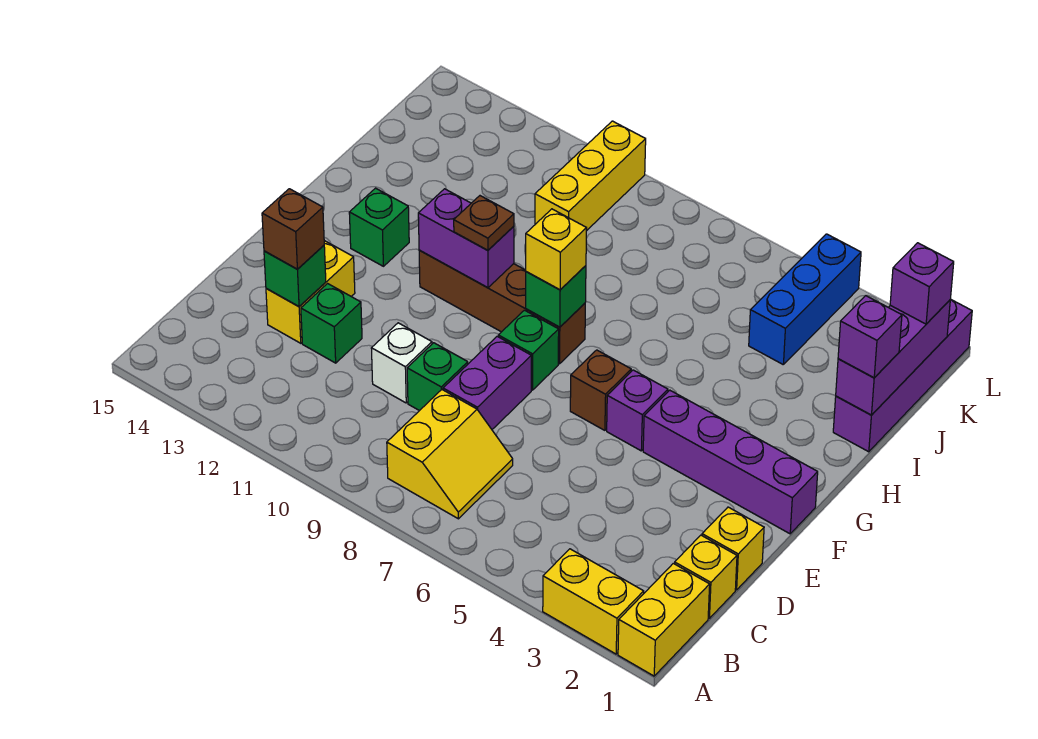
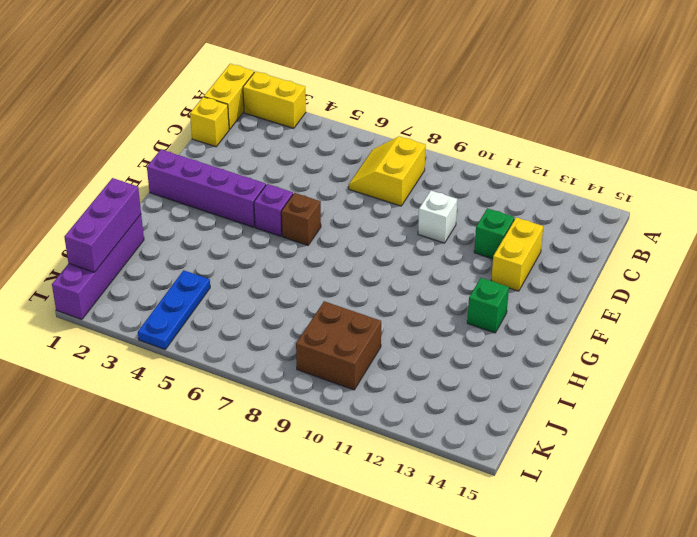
blue 1x3 plate [138,270,210,349] -> blue 1x3 brick [749,234,861,364]
brown 2x2 brick [296,301,381,390] -> yellow 1x3 brick [535,121,646,231]
none -> yellow 1x1 brick [702,507,764,590]
none -> purple 1x2 brick [443,336,531,429]
none -> green 1x1 brick [407,343,468,411]

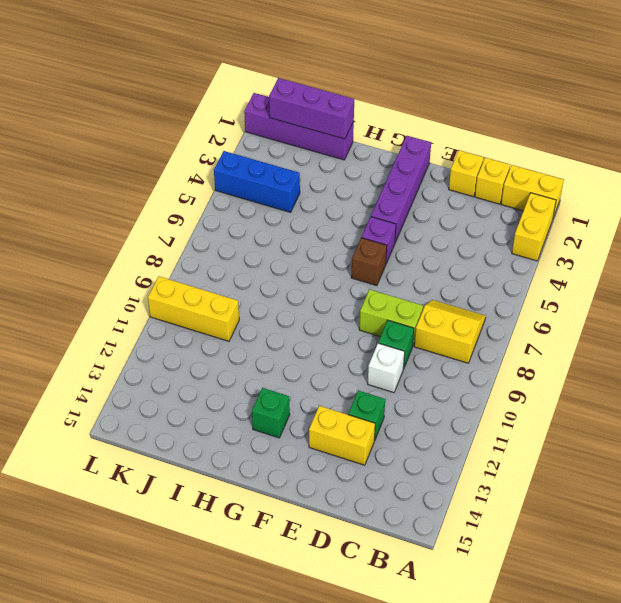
lime 1x2 brick [359,289,423,345] -> purple 1x2 brick [443,336,531,429]
none -> green 1x1 brick [498,310,559,390]
none -> brown 1x4 brick [419,250,585,364]
none -> green 1x1 brick [264,245,326,307]

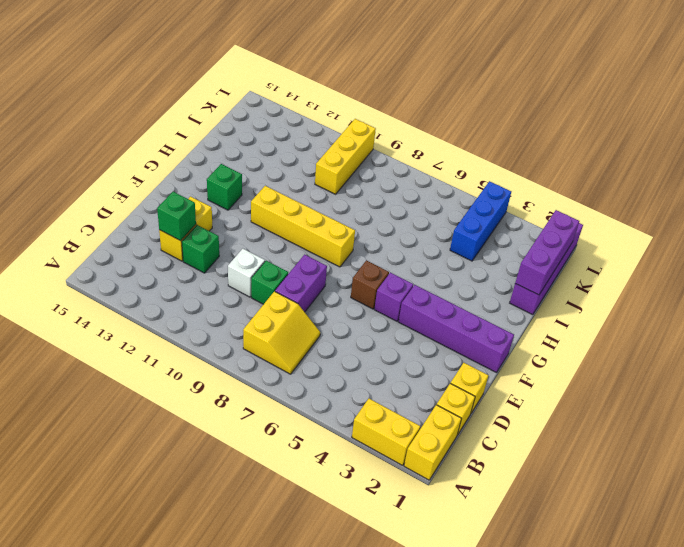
yellow 1x4 brick [251,186,355,267] -> brown 1x4 brick [419,250,585,364]
none -> green 1x1 brick [498,310,559,390]
none -> green 1x1 brick [526,266,586,327]
none -> purple 1x2 brick [418,189,514,288]

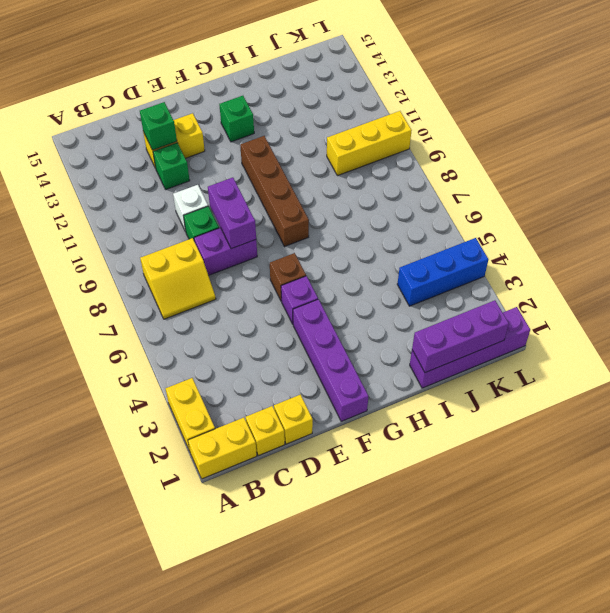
purple 1x2 brick [208,178,256,249] -> purple 1x2 brick moved to [418,189,514,288]
none -> green 1x1 brick [498,310,559,390]
none -> green 1x1 brick [526,266,586,327]
none -> brown 1x1 brick [262,189,324,269]

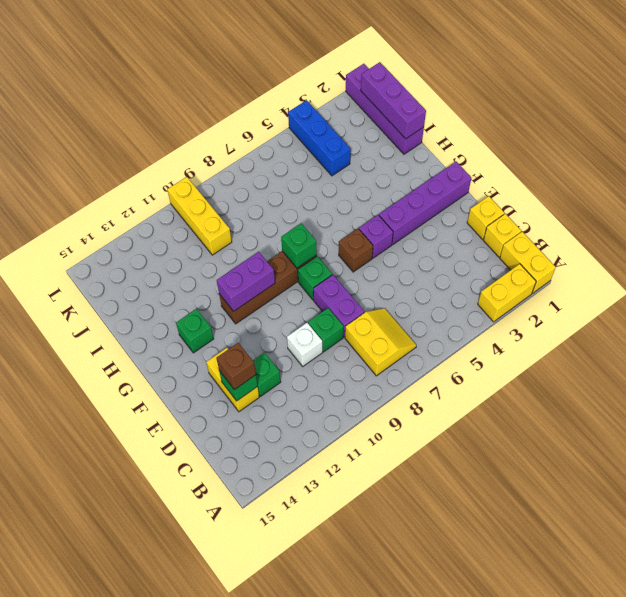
none -> yellow 1x1 brick [526,209,587,290]
none -> brown 1x1 plate [454,196,514,250]
none -> purple 1x1 brick [838,296,902,378]

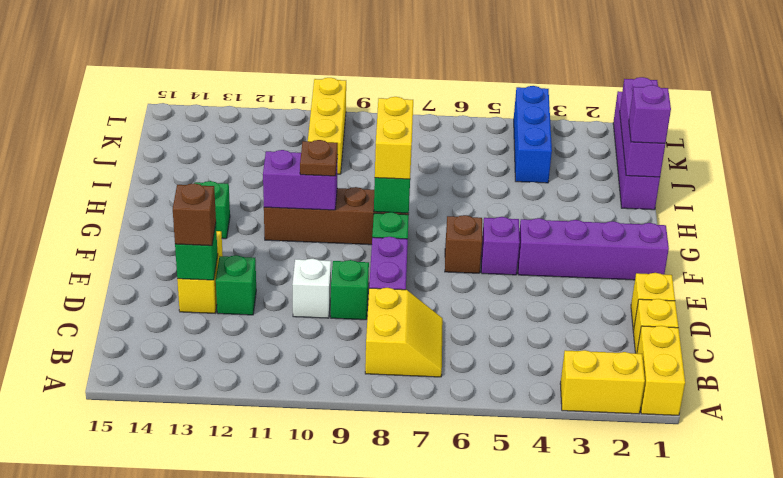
yellow 1x2 brick [375,97,413,179] -> yellow 1x1 brick [526,209,587,290]
none -> purple 1x1 brick [890,243,954,324]

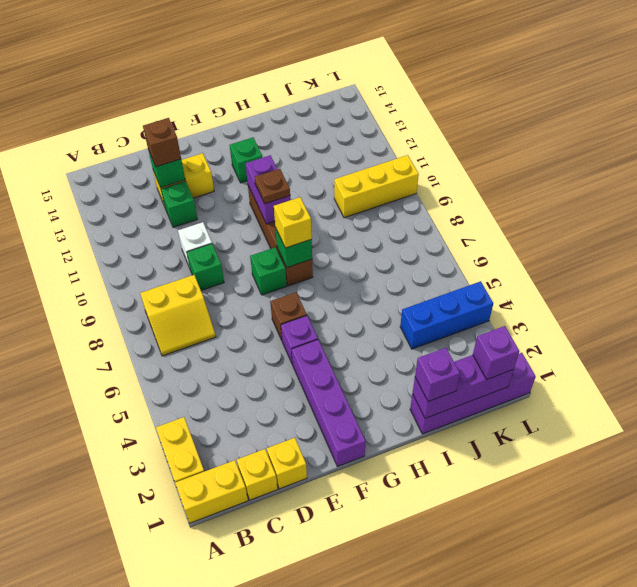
none -> purple 1x2 brick [443,336,531,429]

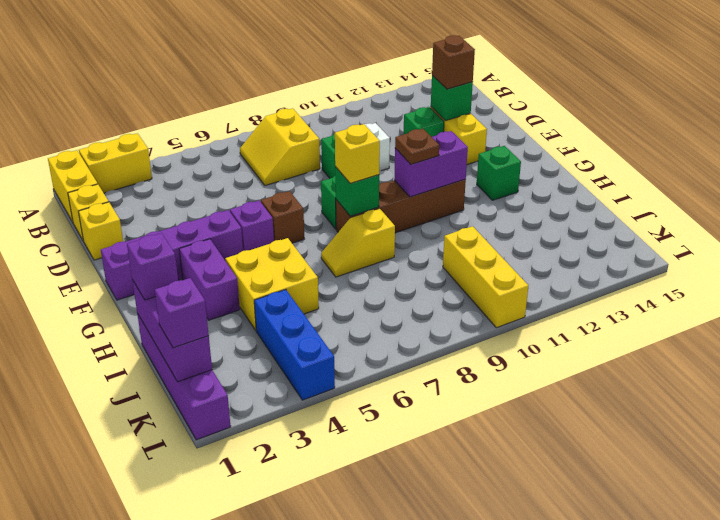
purple 1x2 brick [179,239,240,320] -> purple 1x2 brick moved to [443,336,531,429]
yellow 2x2 brick [225,238,319,330] -> none
yellow 1x2 slope [321,208,395,277] -> none

